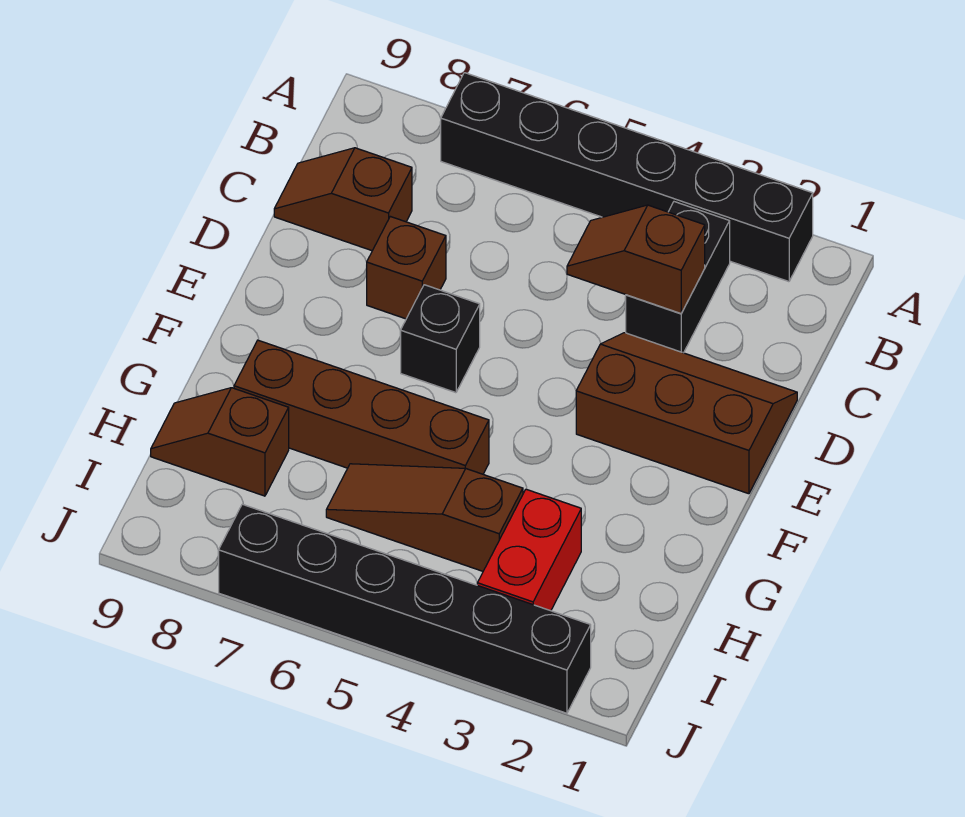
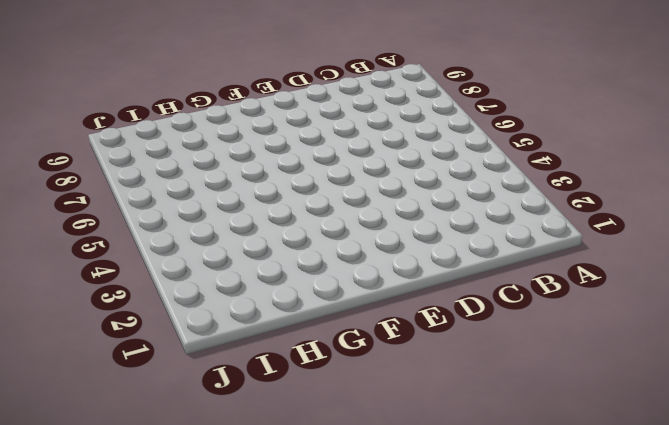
none -> black 1x6 brick [441,73,813,282]
none -> black 1x2 brick [626,202,730,353]
none -> brown 1x2 slope [274,148,412,251]

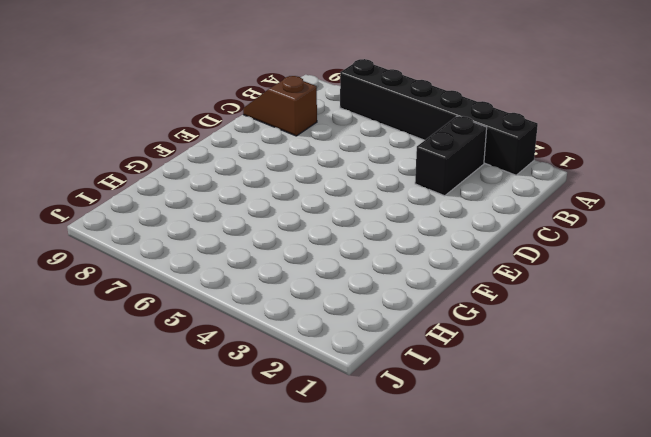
none -> brown 2x3 slope [576,333,797,494]
none -> brown 1x1 brick [367,216,446,319]
none -> black 1x1 brick [401,285,480,393]

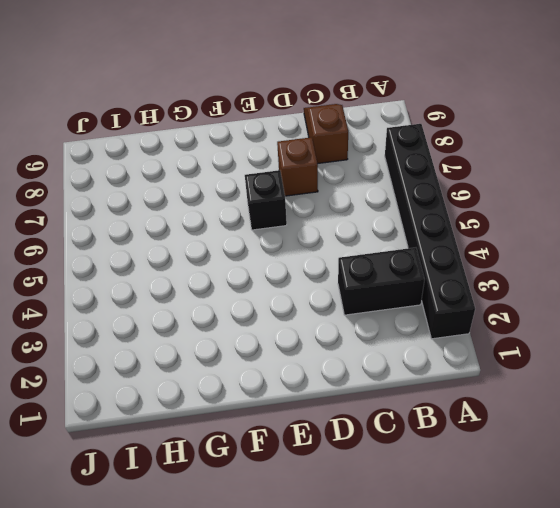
none -> brown 2x3 slope [576,333,797,494]
none -> brown 1x4 brick [234,340,489,474]
none -> red 1x2 brick [477,489,581,611]

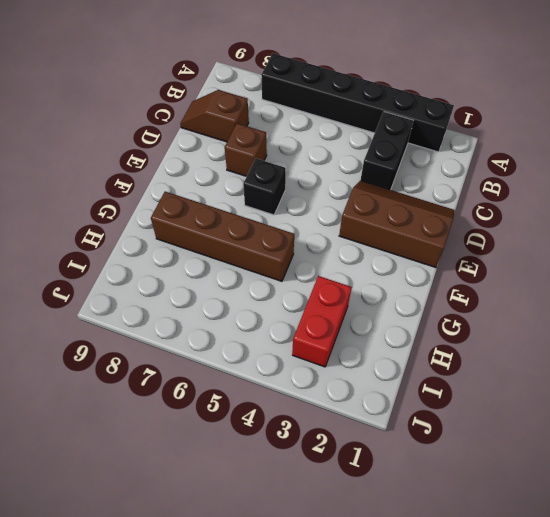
none -> brown 1x3 slope [326,464,523,571]
none -> brown 1x2 slope [151,388,289,496]
none -> black 1x6 brick [219,504,591,713]

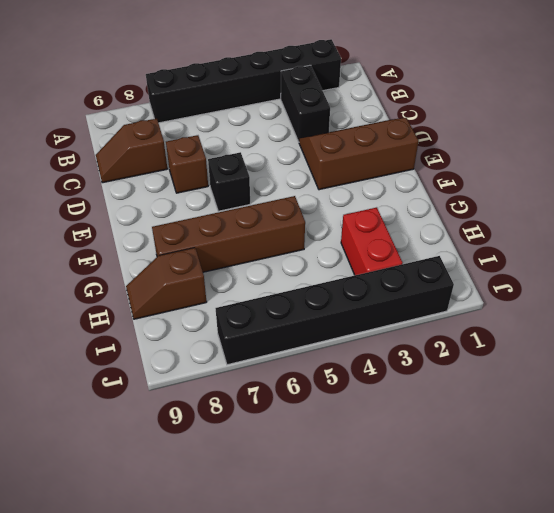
none -> brown 1x3 slope [326,464,523,571]
none -> brown 1x2 slope [567,205,705,313]

